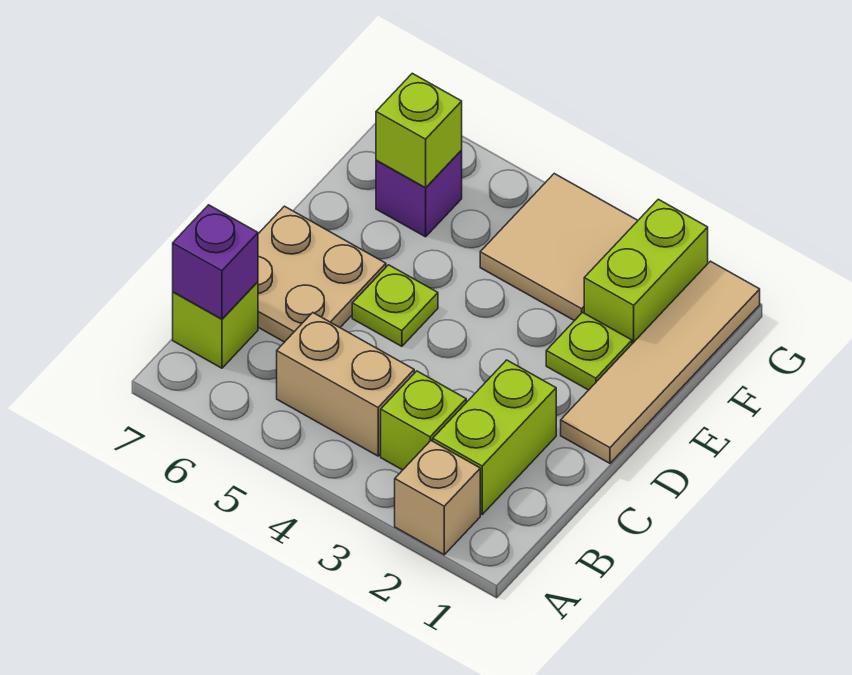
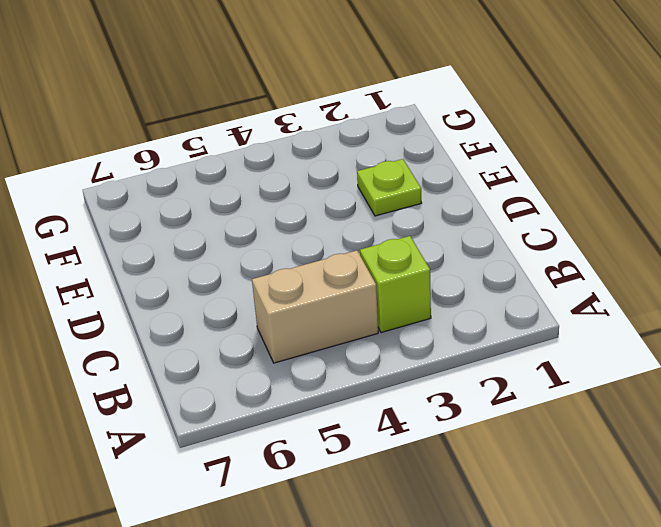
none -> tan 1x1 brick [395,441,480,555]
none -> lime 1x2 brick [433,360,556,514]
none -> lime 1x1 brick [173,282,258,368]

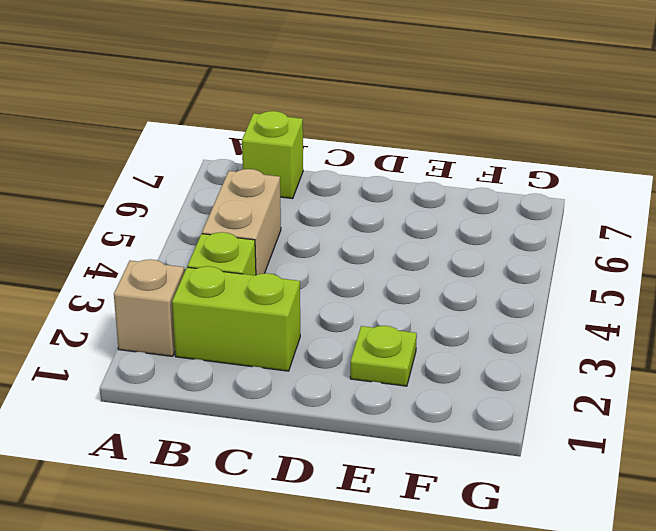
none -> tan 2x2 plate [258,206,386,342]
none -> tan 1x4 tile [561,261,760,463]
none -> lime 1x1 plate [352,265,438,346]

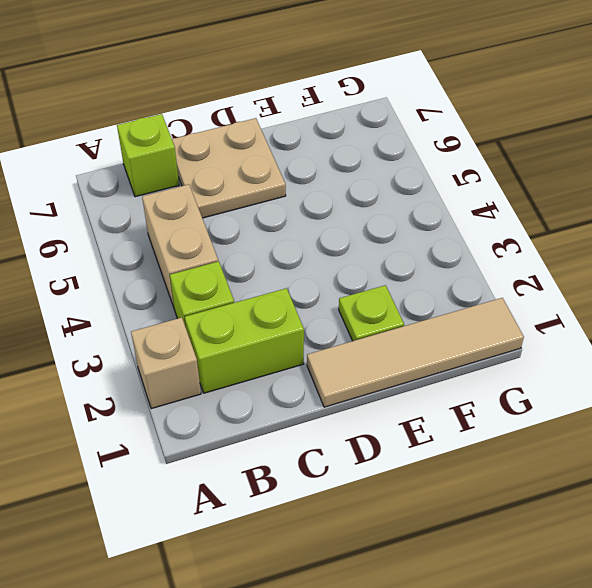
none -> lime 1x1 plate [352,265,438,346]
none -> lime 1x2 brick [584,199,708,344]
none -> tan 2x2 tile [480,174,638,321]

